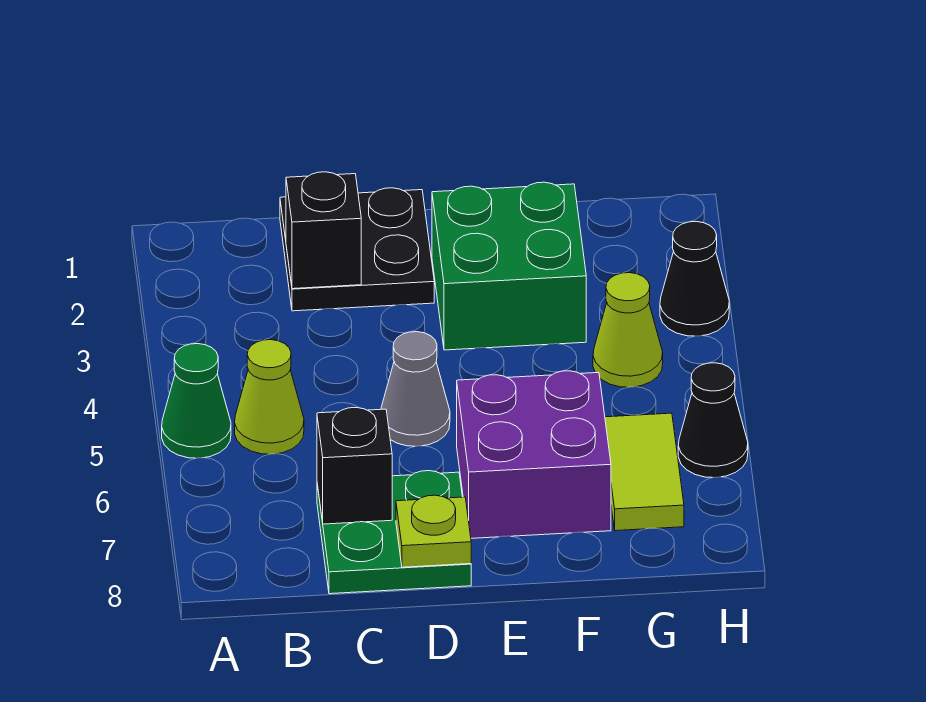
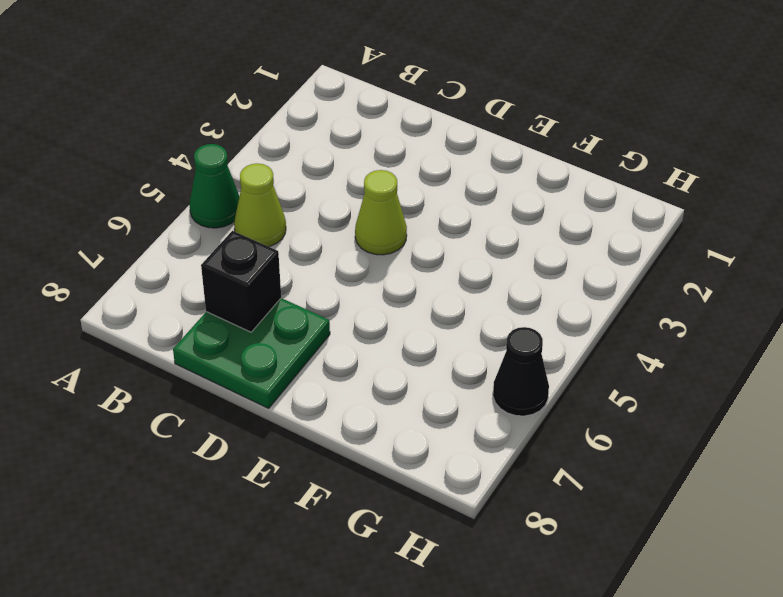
lime 1x1 cone [355,170,407,255] -> lime 1x1 cone moved to [593,273,663,387]
none -> black 2x2 plate [280,188,434,311]
none -> grey 1x1 cone [381,332,450,446]
none -> green 2x2 brick [432,182,586,350]

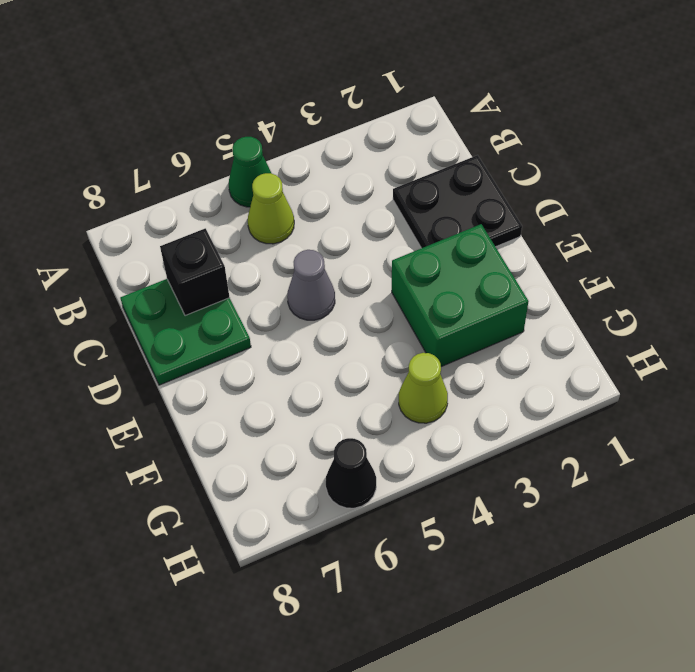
none -> purple 2x2 brick [457,371,611,538]
none -> lime 1x2 tile [605,413,684,531]
none -> black 1x1 cone [660,222,729,336]

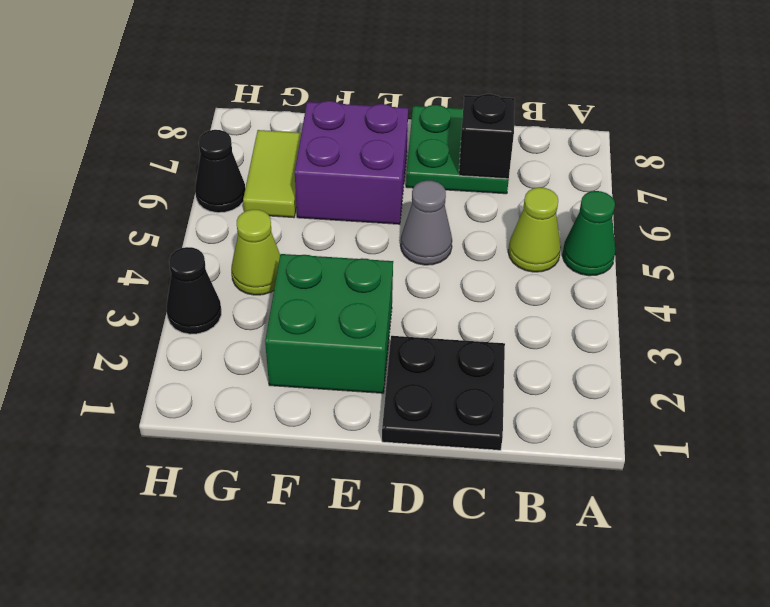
none -> black 1x1 brick [286,172,361,289]
none -> lime 1x1 plate [396,495,471,567]

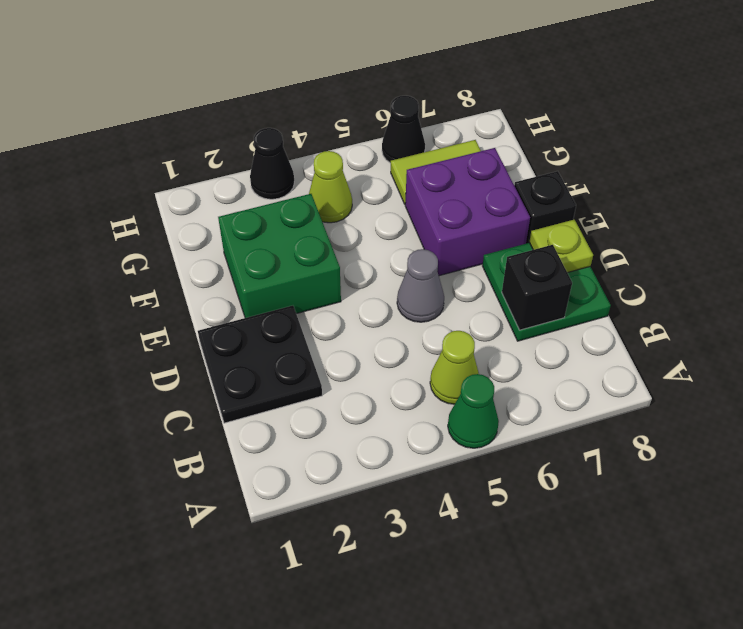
black 1x1 brick [514,171,576,244] -> black 1x1 brick moved to [286,172,361,289]

